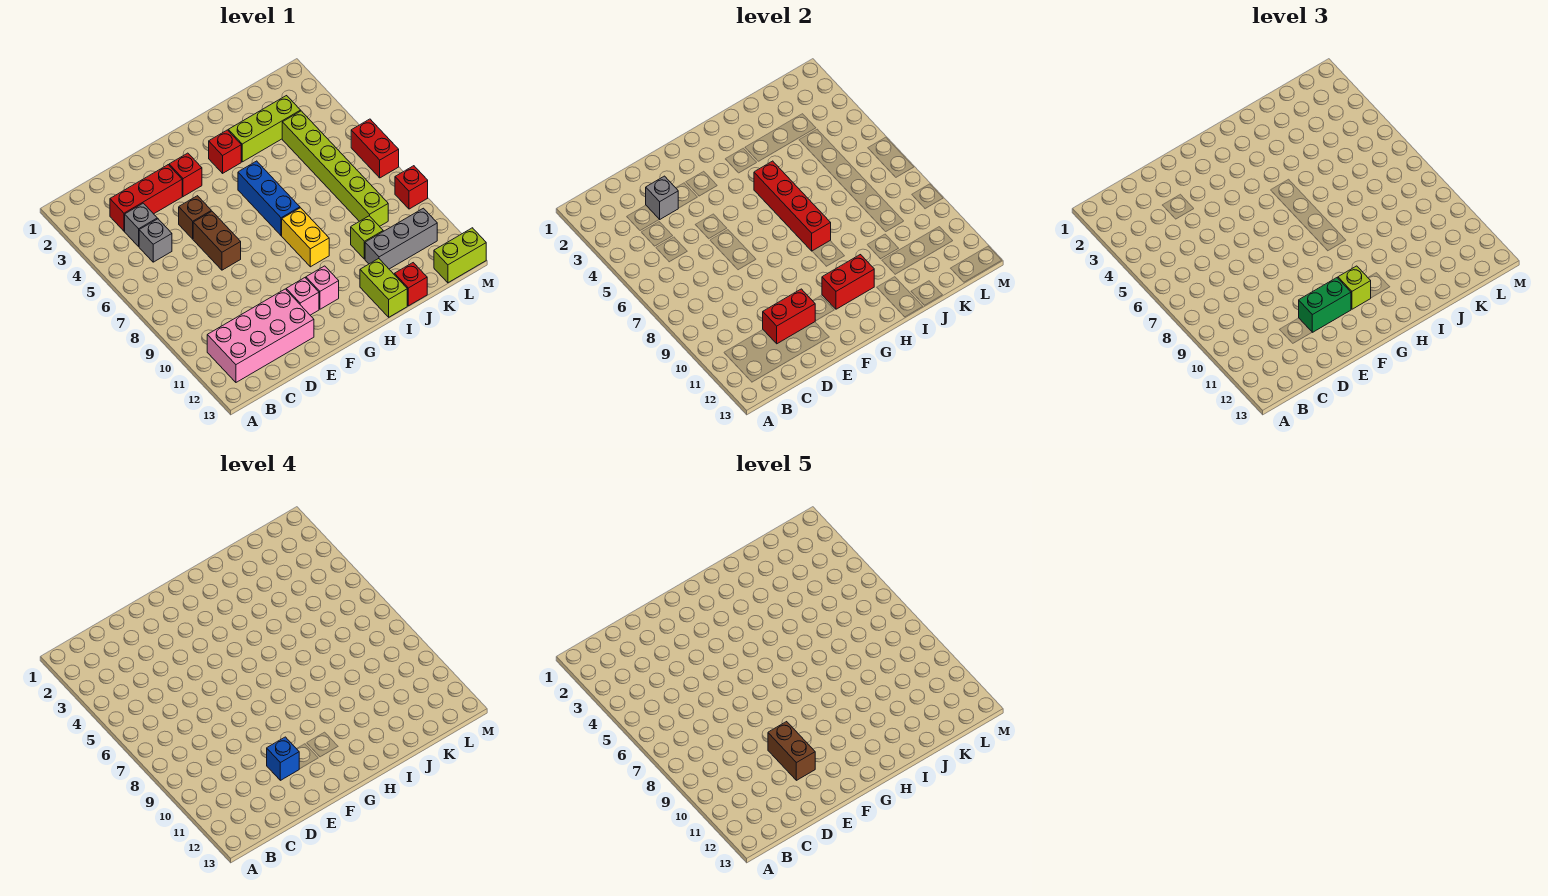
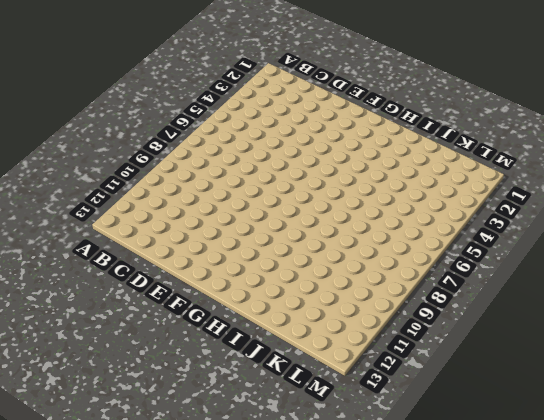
none -> pink 2x4 brick [207,289,314,382]
none -> red 1x3 brick [110,165,182,231]
none -> grey 1x1 brick [125,203,157,246]

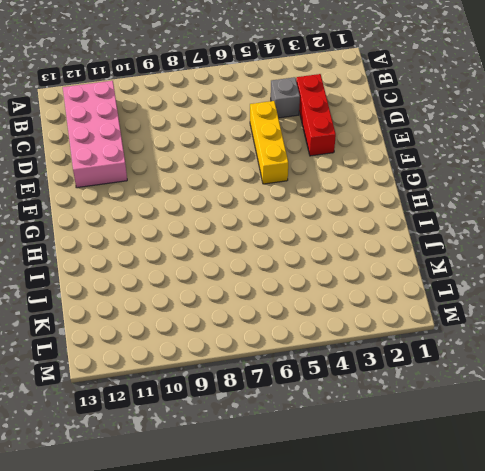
yellow 1x3 brick [250,101,288,184] -> brown 1x1 brick [179,196,211,239]
none -> grey 1x1 brick [139,219,172,262]
none -> brown 1x2 brick [193,211,241,270]
none -> red 1x1 brick [169,153,202,197]

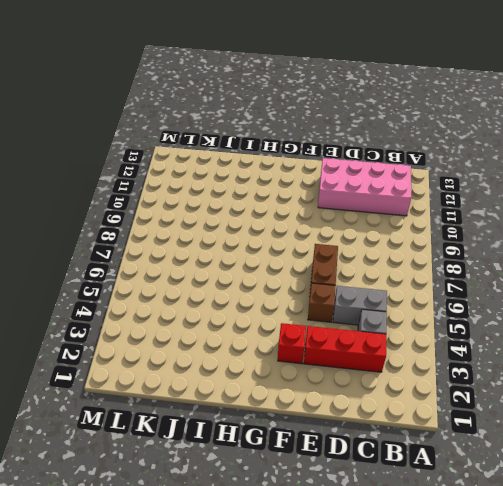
grey 1x2 brick [333,286,387,325] -> grey 1x1 brick [139,219,172,262]
none -> pink 1x1 brick [286,278,319,315]
none -> pink 1x1 brick [306,266,339,309]
none -> red 1x1 brick [209,130,241,173]

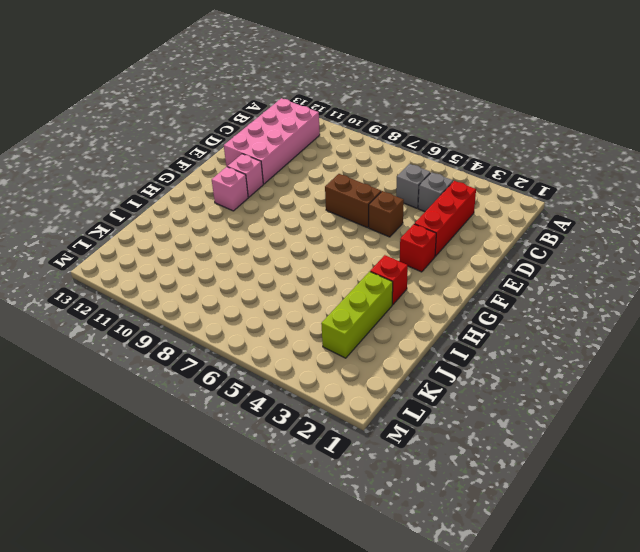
none -> blue 1x3 brick [238,161,300,236]
none -> yellow 1x2 brick [282,208,329,267]
none -> lime 1x2 brick [360,259,407,317]

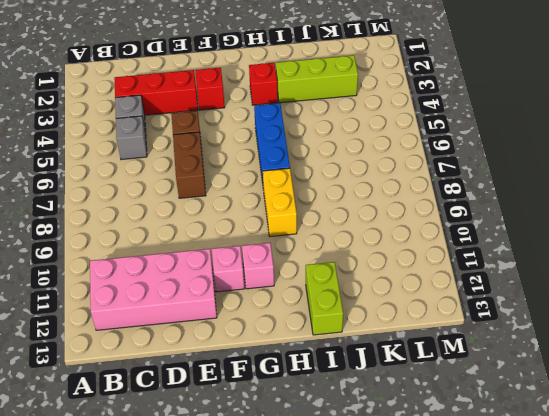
none -> lime 1x1 brick [351,216,383,259]
none -> grey 1x3 brick [365,208,437,269]
none -> red 1x1 brick [394,263,427,306]

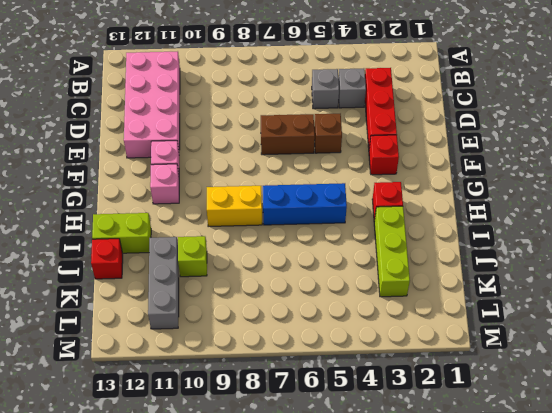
none -> lime 1x6 brick [282,111,388,226]
none -> lime 1x2 brick [434,228,486,283]
none -> red 1x2 brick [351,119,399,178]

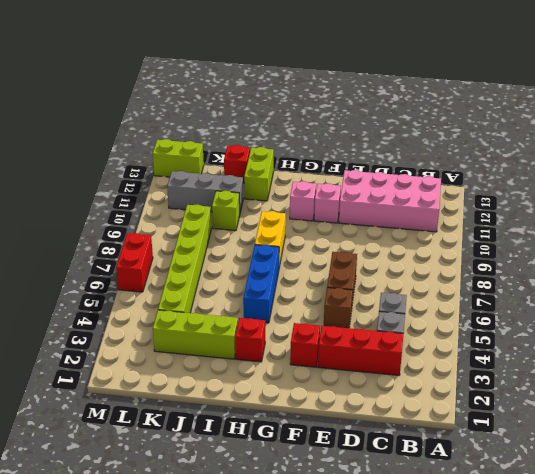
none -> red 1x1 brick [395,166,428,209]
none -> grey 1x1 brick [646,176,678,219]
none -> red 1x2 brick [763,289,815,344]

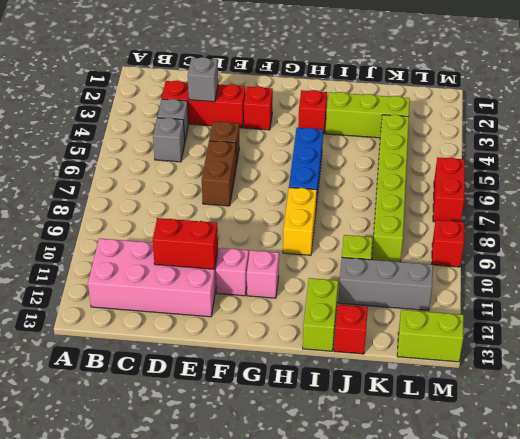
none -> red 1x2 brick [822,255,874,309]
none -> red 1x4 brick [754,161,831,251]
none -> green 1x2 brick [1299,278,1351,332]

